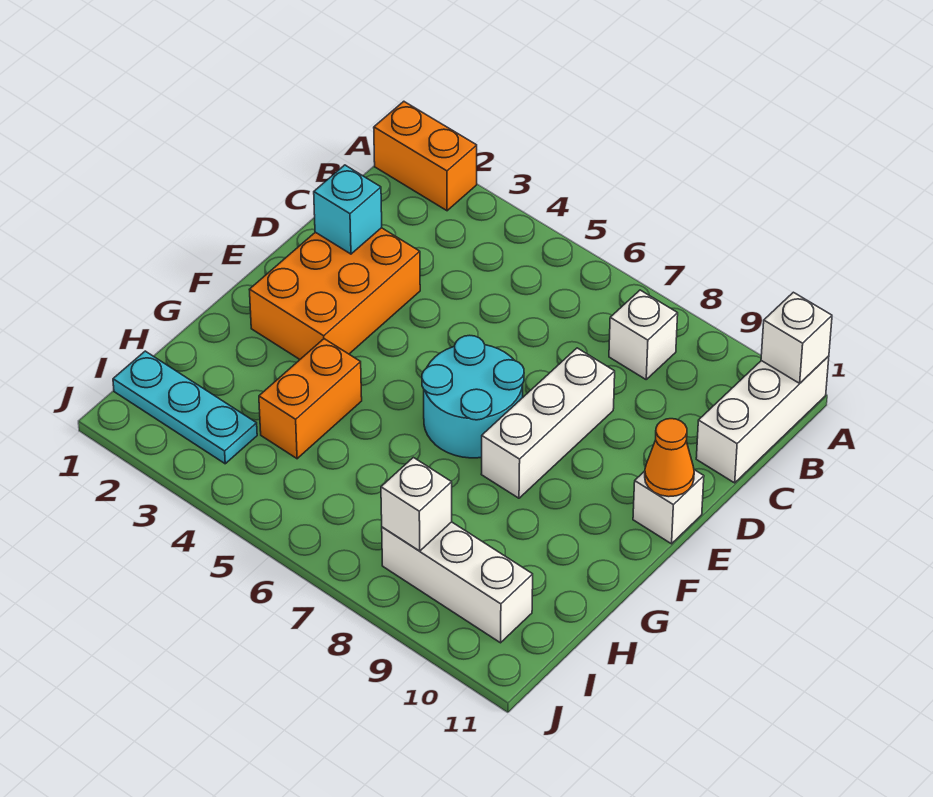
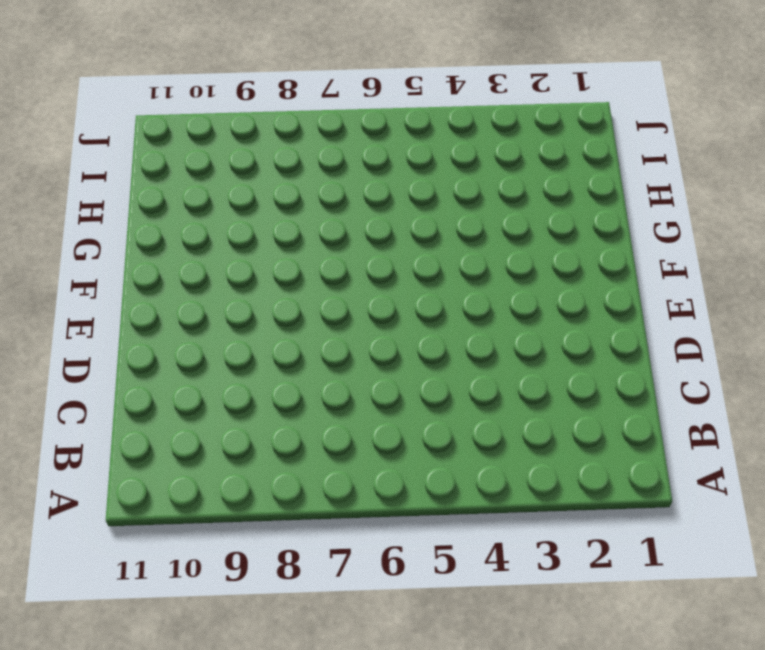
none -> orange 1x2 brick [374,101,477,211]
none -> white 1x3 brick [696,356,829,483]
none -> white 1x1 brick [609,290,678,379]

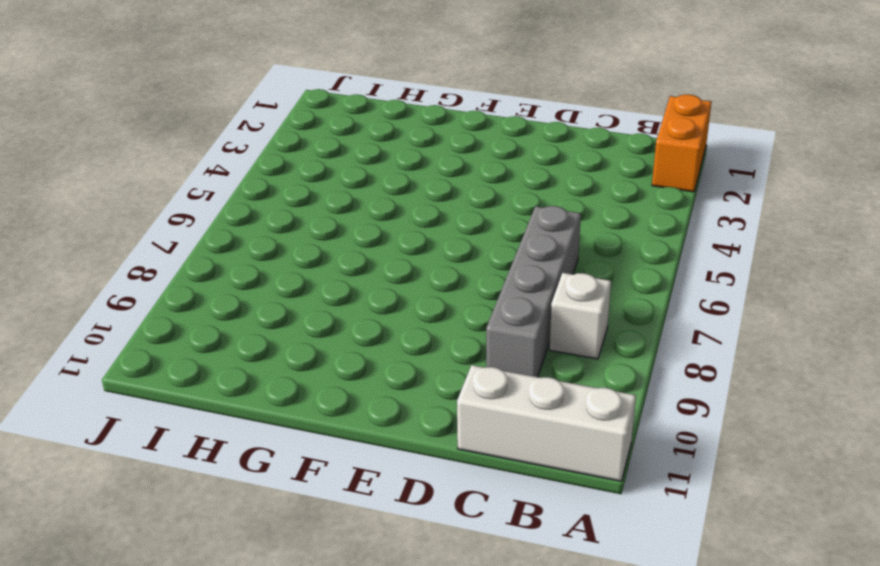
grey 1x4 brick [486,206,581,377] -> none
none -> orange 2x3 brick [249,228,420,359]
none -> white 1x3 brick [481,348,615,498]
none -> cyan 2x2 round brick [422,335,524,458]

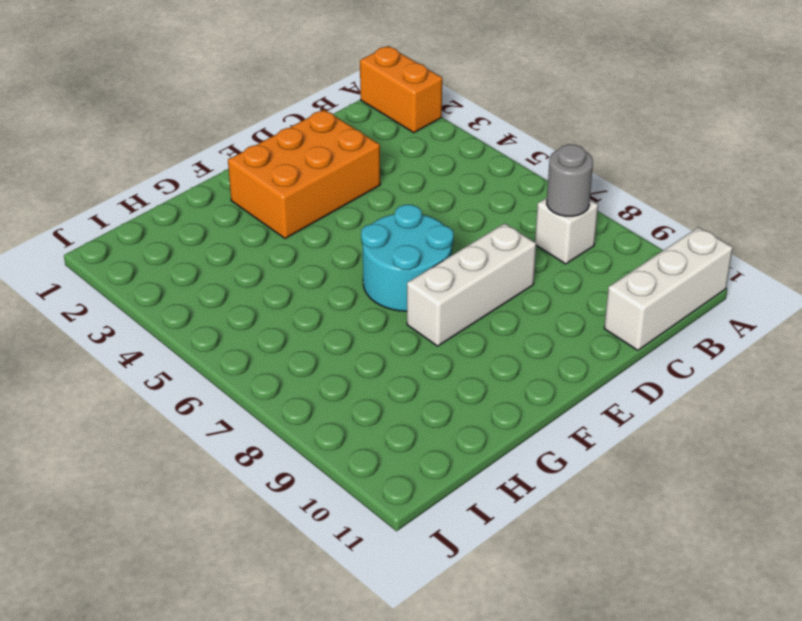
grey 1x1 round brick [547,144,593,216] -> none
none -> white 1x1 brick [633,470,704,544]
none -> orange 1x2 brick [259,339,362,459]
none -> cyan 1x3 plate [113,351,257,464]

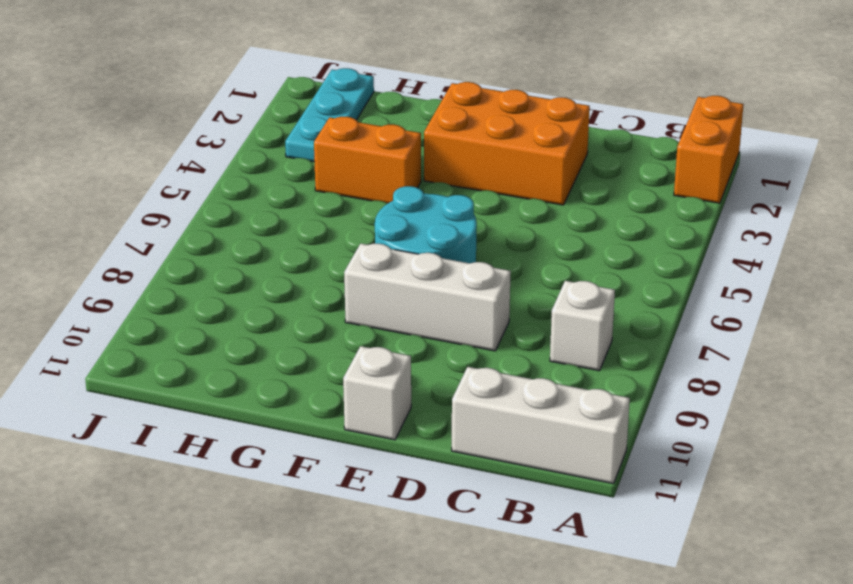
none -> white 1x3 brick [382,522,533,643]
none -> white 1x1 brick [761,292,832,383]
none -> cyan 1x1 brick [314,165,382,254]

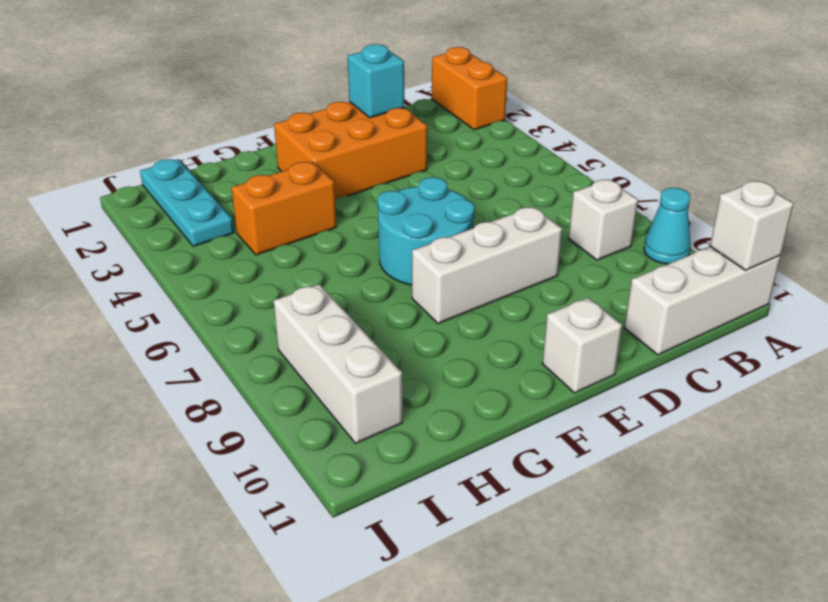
cyan 1x1 cone [644,188,690,264] -> none
none -> orange 1x1 cone [645,419,694,497]
none -> white 1x1 brick [381,457,452,551]

